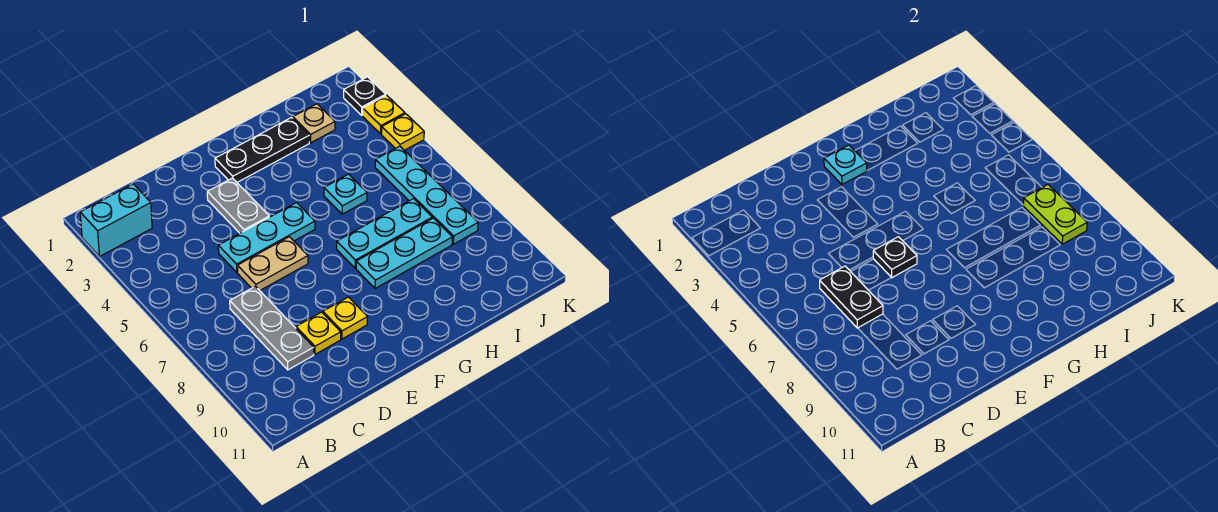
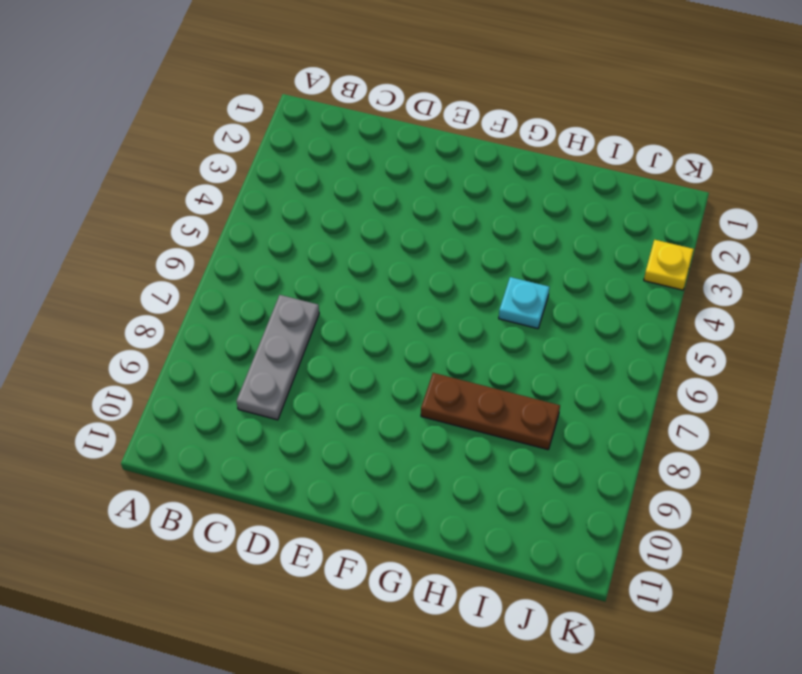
brown 1x3 plate [421,373,560,450] -> cyan 1x3 plate [356,218,452,288]
none -> cyan 1x2 brick [80,184,152,256]
none -> cyan 1x3 plate [218,203,315,272]
none -> tan 1x2 plate [238,237,308,290]

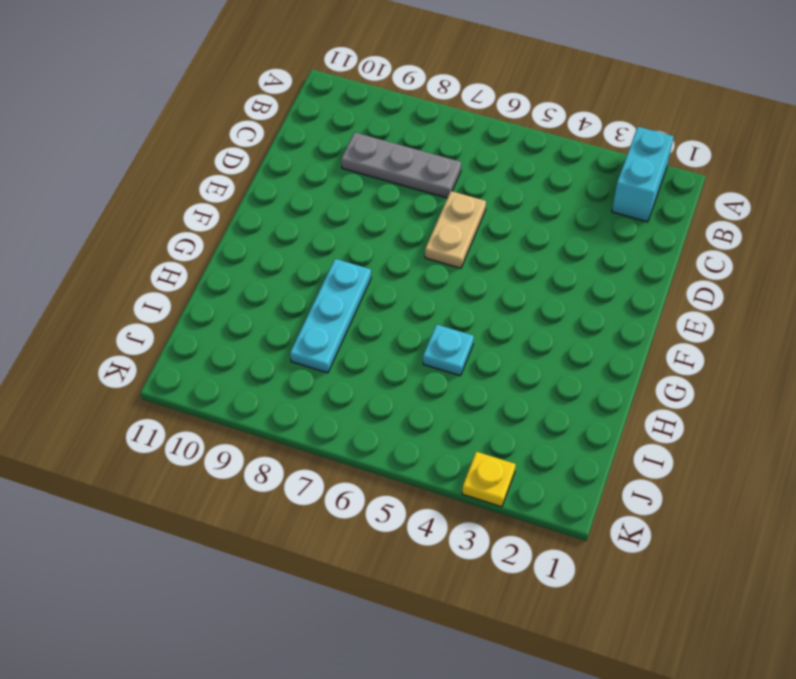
none -> cyan 1x3 plate [218,203,315,272]
none -> yellow 1x1 plate [296,312,341,354]
none -> grey 1x2 plate [207,178,269,233]

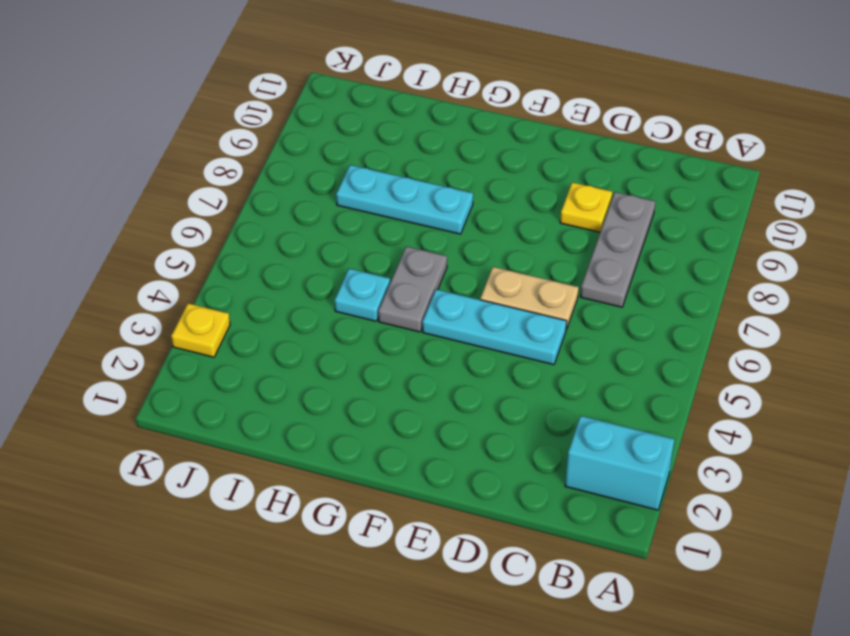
grey 1x2 plate [378,246,447,332] -> grey 1x2 plate moved to [207,178,269,233]
none -> yellow 1x1 plate [323,297,368,339]
none -> black 1x3 plate [215,118,309,182]
none -> cyan 1x3 plate [337,199,432,268]

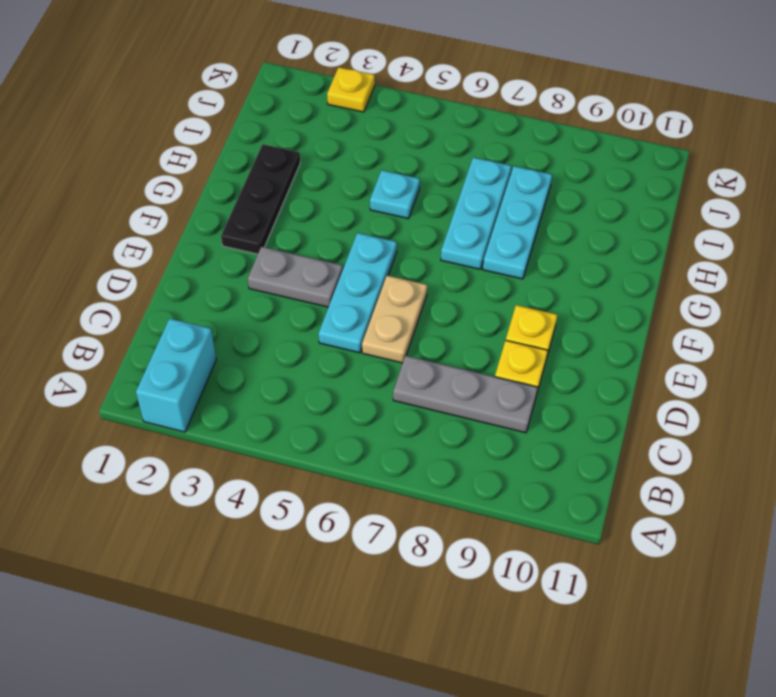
none -> tan 1x1 plate [293,104,335,143]
none -> cyan 1x4 plate [375,146,478,244]
none -> black 1x1 plate [344,77,386,115]

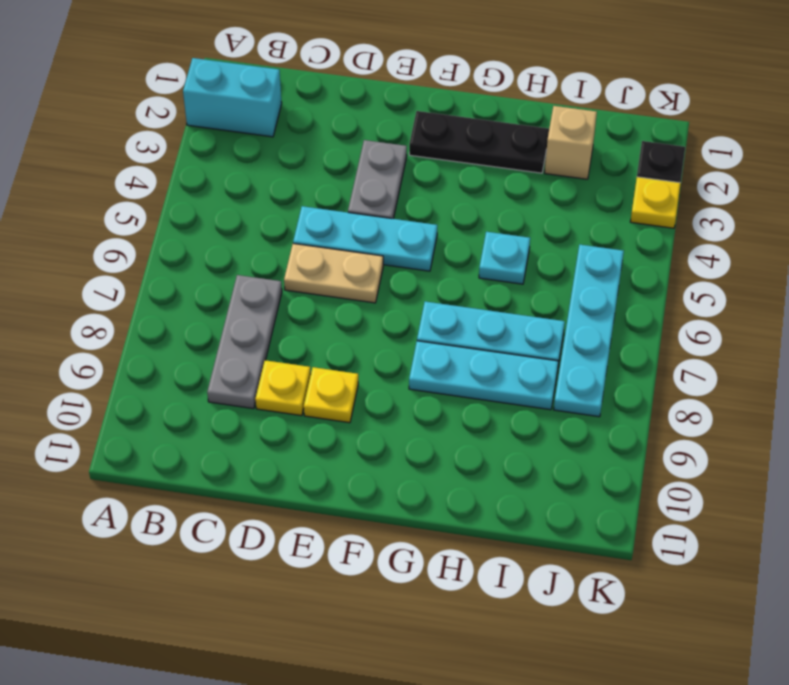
tan 1x1 brick [545,106,597,179] -> tan 1x1 plate [293,104,335,143]
none -> yellow 1x1 plate [382,114,424,150]
none -> black 1x2 plate [820,266,883,328]
none -> black 1x1 plate [873,237,917,278]

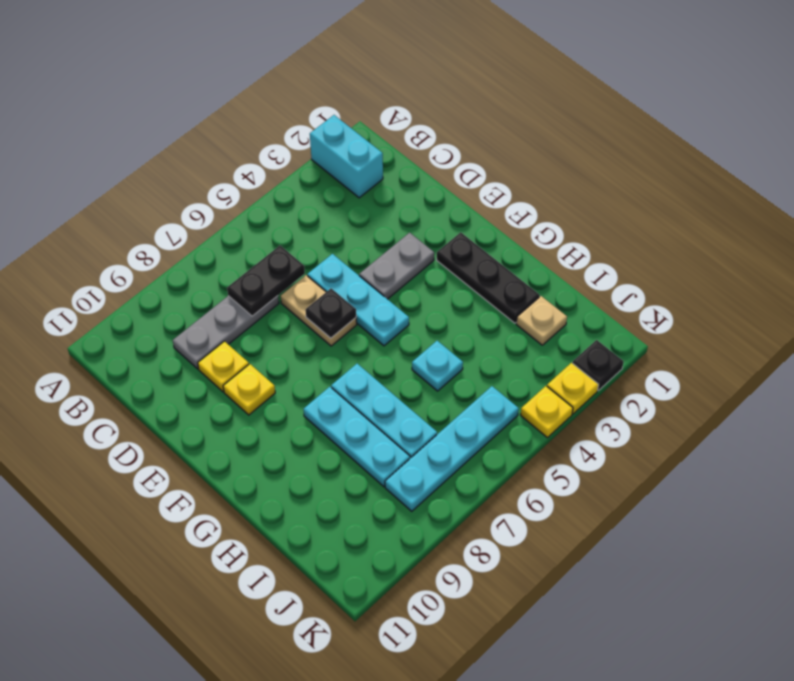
none -> cyan 1x1 plate [824,145,867,185]
none -> lime 1x2 plate [1023,185,1087,244]

